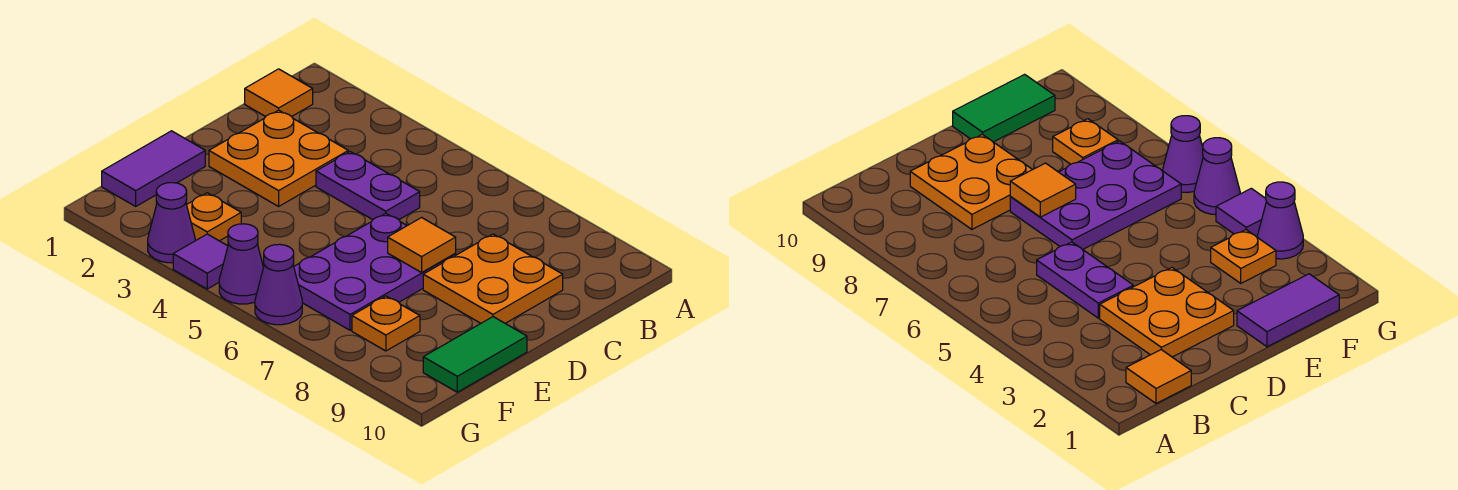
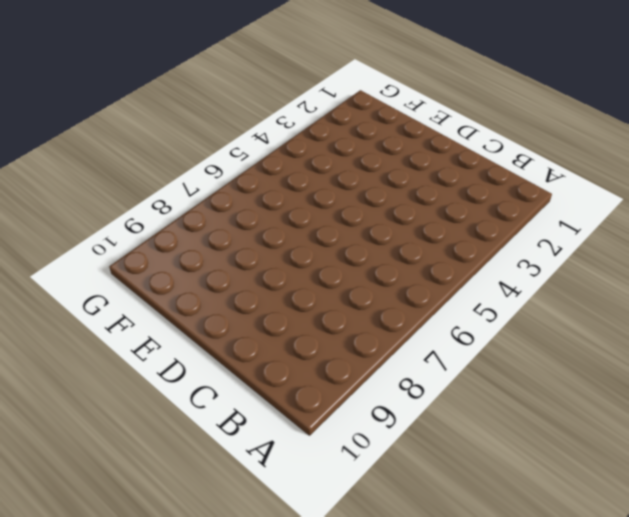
none -> orange 1x1 tile [245,69,313,117]
none -> orange 2x2 plate [209,110,348,206]
none -> purple 1x2 plate [316,152,420,220]

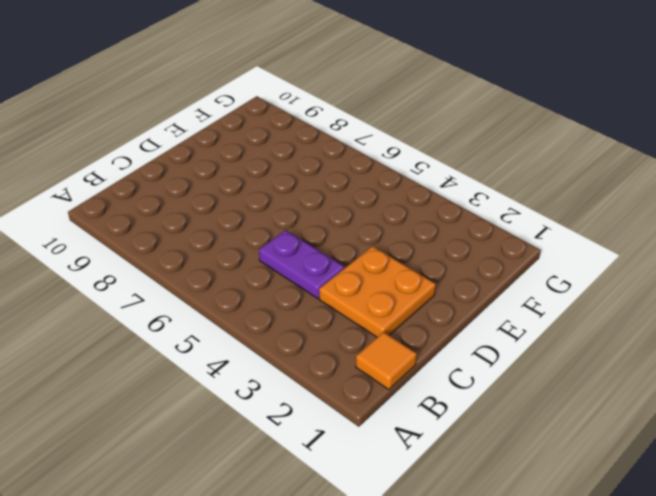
none -> orange 2x2 plate [423,234,563,323]
none -> purple 2x3 plate [294,214,456,330]
none -> purple 1x2 tile [102,131,205,206]

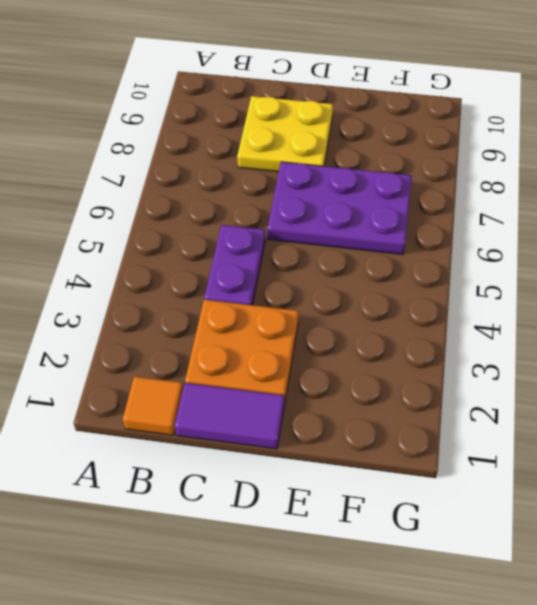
purple 1x2 tile [175,383,285,449] -> purple 1x2 tile moved to [102,131,205,206]
yellow 2x2 plate [237,96,333,172] -> orange 2x2 plate [423,234,563,323]
none -> green 1x2 tile [423,317,527,392]
none -> orange 1x1 plate [187,193,241,241]
none -> orange 1x1 plate [352,296,420,351]

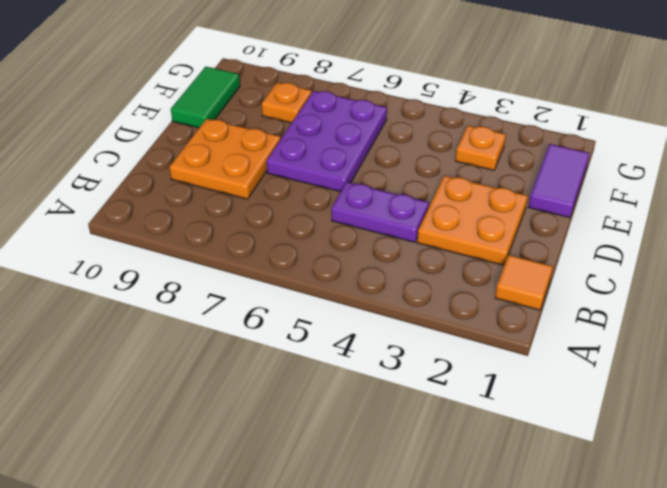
none -> purple 1x1 cone [148,183,195,263]
none -> purple 1x1 tile [173,234,228,289]
none -> purple 1x1 cone [219,224,263,304]

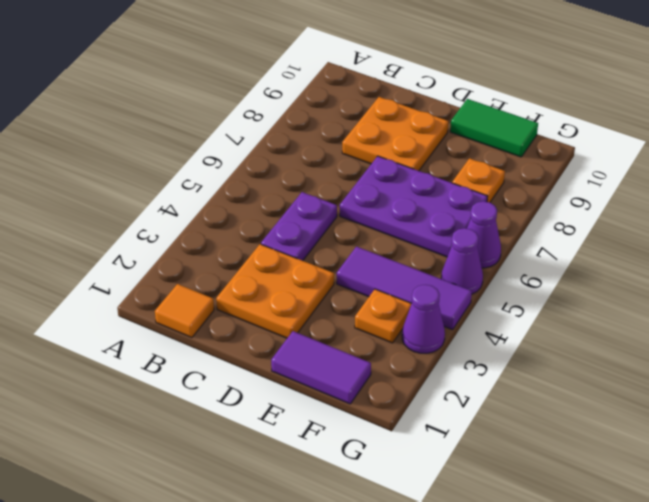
purple 1x3 tile [337,247,472,330] -> purple 1x1 tile [173,234,228,289]
none -> orange 1x1 tile [388,218,456,273]

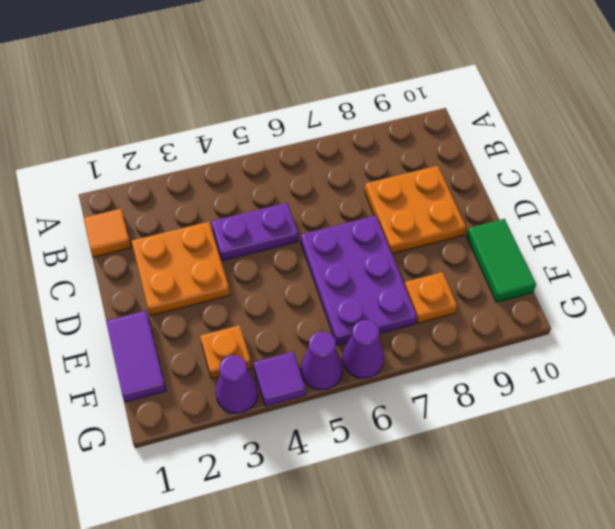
none -> orange 1x1 tile [388,218,456,273]

